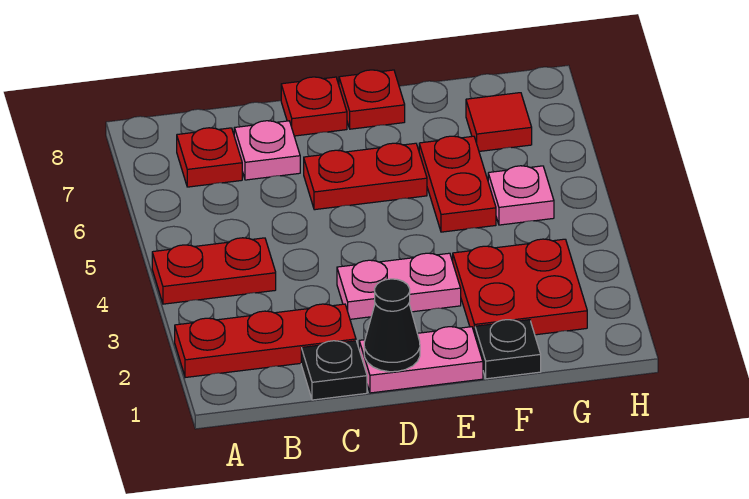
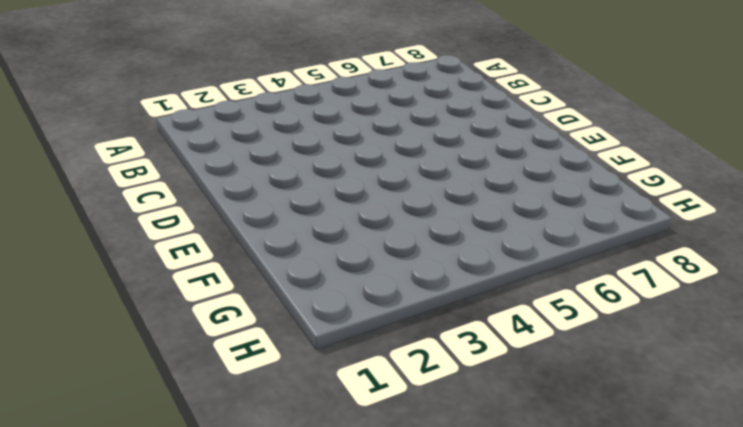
none -> red 1x3 plate [175,304,356,378]
none -> red 1x2 plate [152,238,276,304]
none -> red 1x1 plate [177,128,242,187]

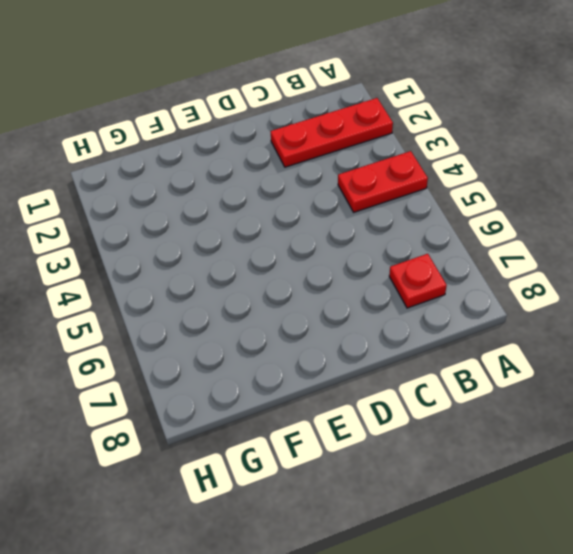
none -> black 1x1 plate [301,341,367,400]
none -> pink 1x1 plate [234,121,300,180]
none -> pink 1x2 plate [359,327,483,393]

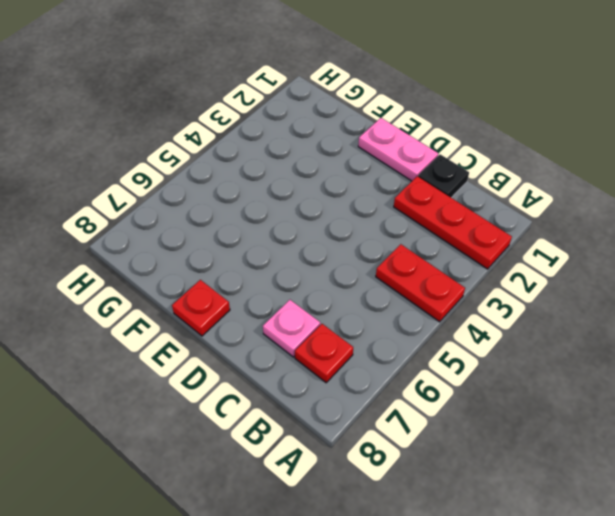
none -> pink 1x2 plate [337,253,461,319]
none -> red 1x2 plate [304,143,427,210]
none -> red 1x1 plate [281,77,347,136]

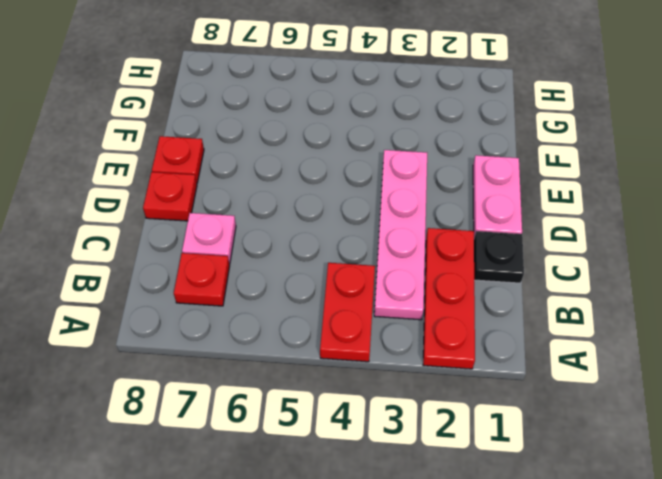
pink 1x4 plate [374,150,427,320] -> pink 1x2 plate [337,253,461,319]
none -> red 1x2 plate [304,143,427,210]
none -> black 1x1 plate [475,320,541,379]
none -> red 2x2 plate [453,239,587,335]

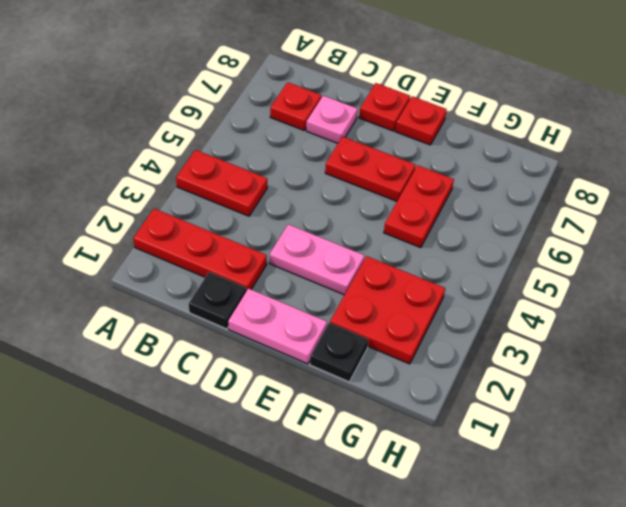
none -> pink 1x1 plate [488,166,554,225]
none -> red 1x1 tile [466,93,532,151]
none -> black 1x1 cone [364,279,420,372]

